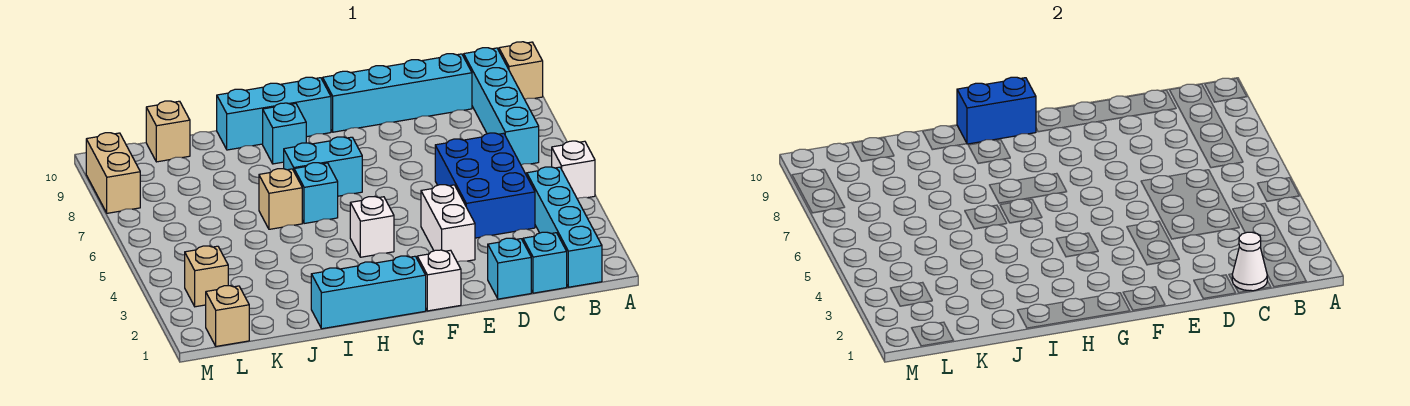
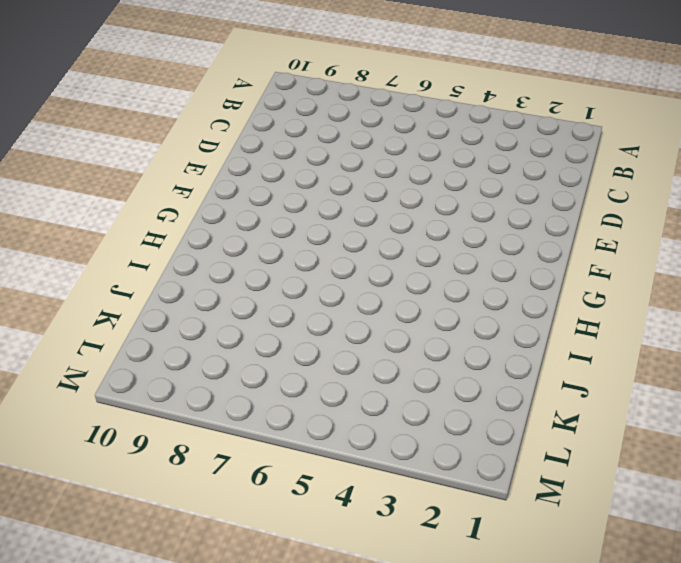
none -> white 1x1 brick [552,141,595,199]
none -> tan 1x1 brick [499,42,543,99]
none -> cyan 1x4 brick [527,167,602,287]

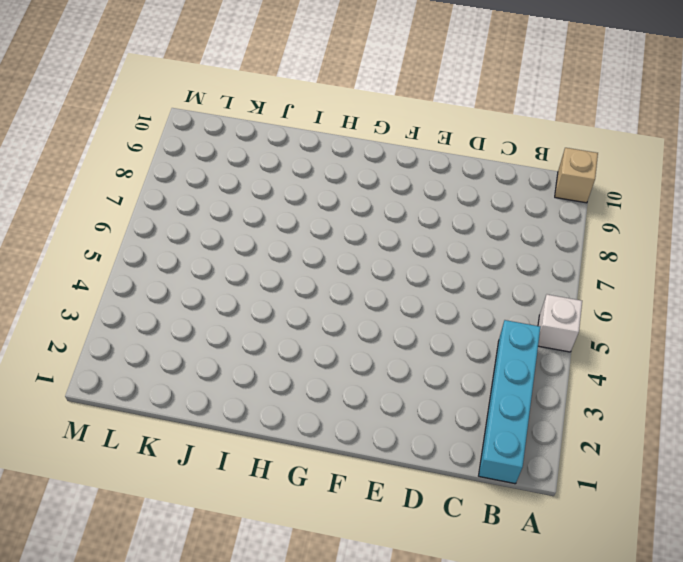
none -> cyan 1x4 brick [464,48,539,165]
none -> cyan 1x1 brick [523,232,567,293]
none -> blue 2x3 brick [435,133,535,238]

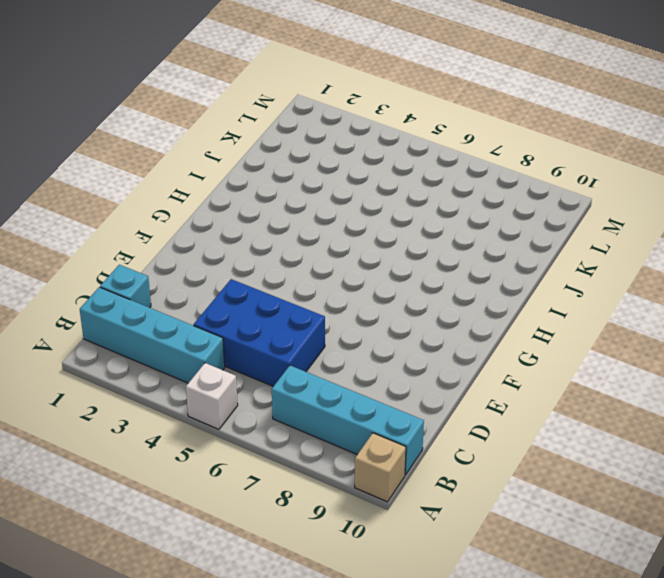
none -> cyan 1x4 brick [323,54,472,132]
none -> cyan 1x1 brick [488,238,531,299]
none -> white 1x2 brick [421,185,475,262]

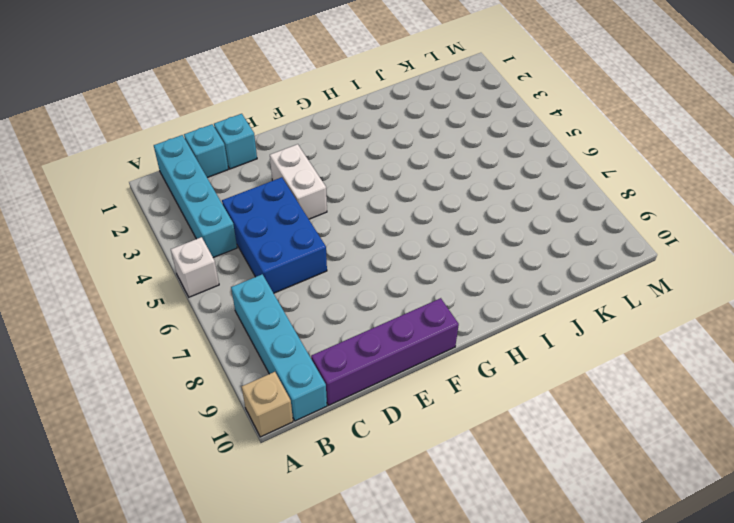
purple 1x4 brick [311,298,459,405] -> cyan 1x4 brick [323,54,472,132]
none -> white 1x1 brick [417,250,461,311]
none -> cyan 1x3 brick [311,256,426,329]
none -> white 1x1 brick [350,197,394,257]

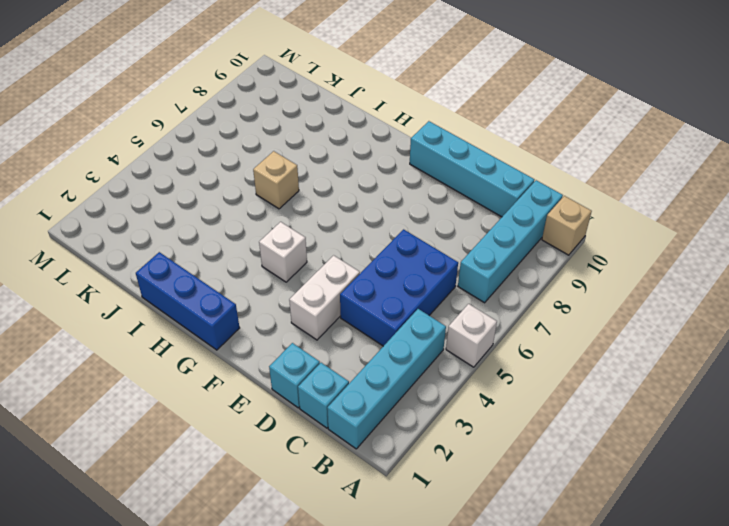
blue 1x3 brick [136,252,240,350] -> cyan 1x3 brick [311,256,426,329]
none -> white 1x1 brick [417,250,461,311]
none -> cyan 1x2 brick [284,137,362,196]
none -> cyan 1x3 brick [217,77,331,150]

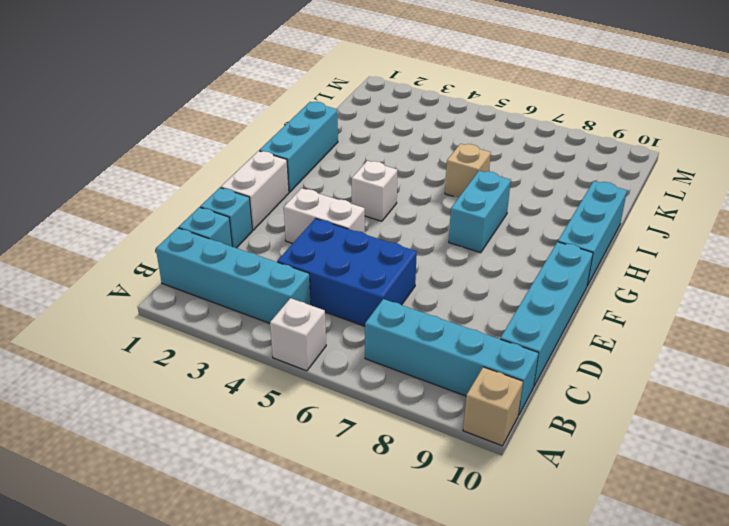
white 1x2 brick [221,151,289,230] -> white 1x1 brick [417,250,461,311]
none -> cyan 1x1 brick [294,163,338,224]
none -> cyan 1x1 brick [263,103,306,164]
none -> tan 1x1 brick [146,101,190,162]

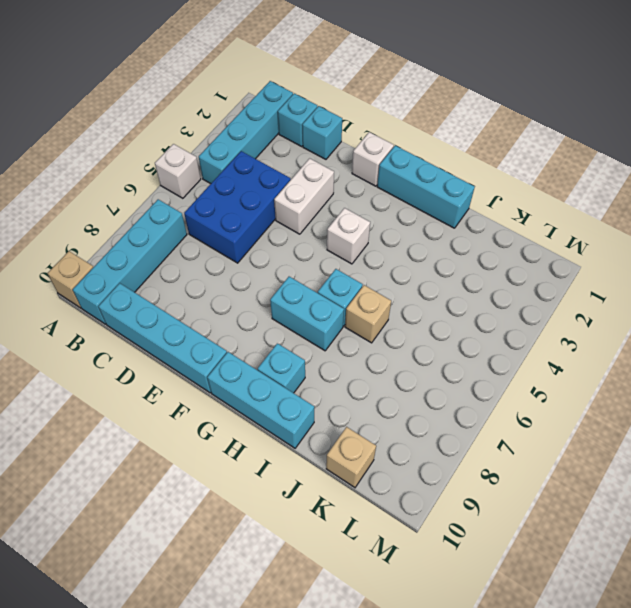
none -> tan 1x1 brick [206,286,249,346]
none -> tan 1x1 brick [185,246,228,307]
none -> tan 1x2 brick [86,133,140,213]

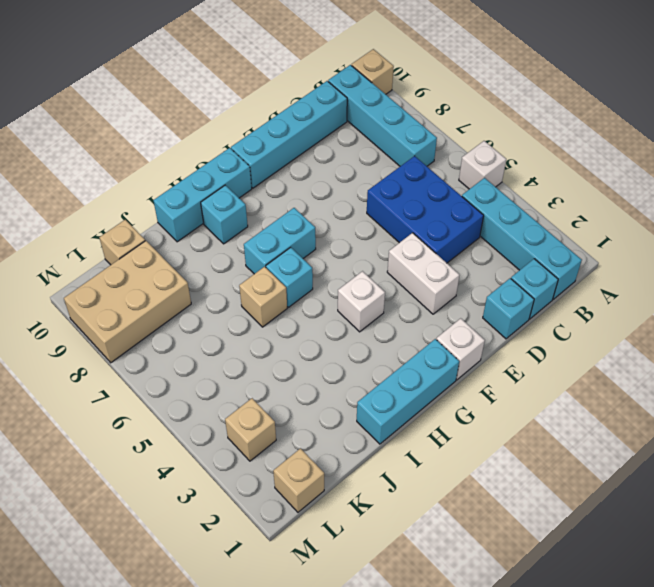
tan 2x3 brick [64,241,191,363] -> tan 1x2 brick [86,133,140,213]
none -> white 1x1 cone [1232,232,1267,291]
none -> blue 1x2 brick [957,77,1036,144]

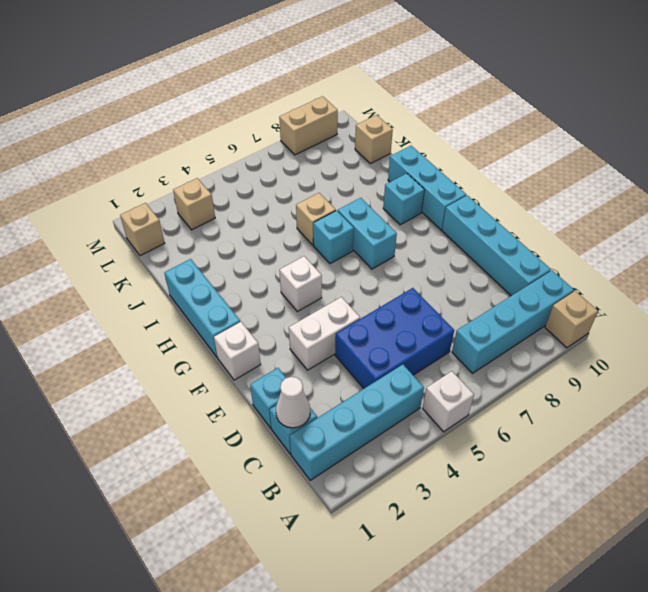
none -> blue 1x2 brick [957,77,1036,144]

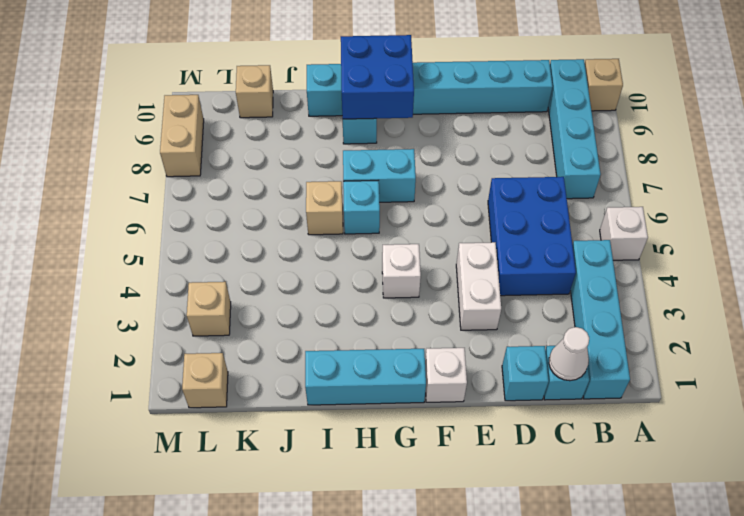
blue 2x2 brick [341,35,414,119] -> blue 1x2 brick [957,77,1036,144]

